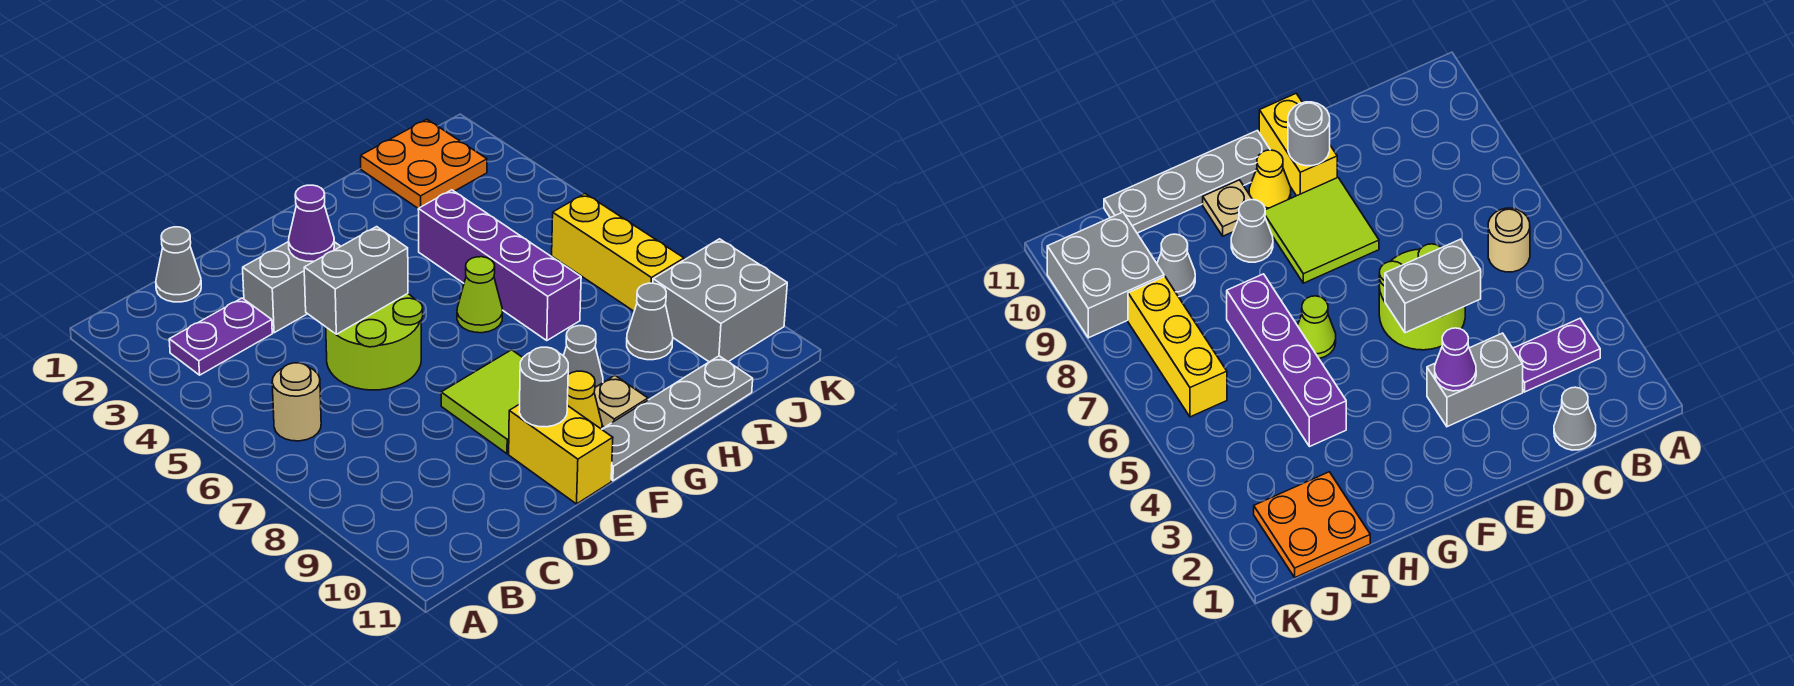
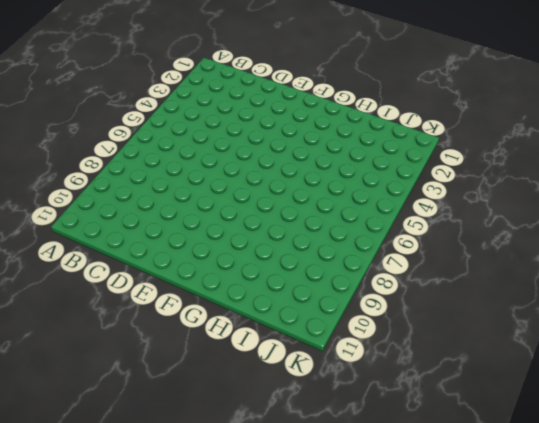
none -> purple 1x2 plate [169,298,272,375]
none -> tan 1x1 round brick [272,363,321,441]
none -> grey 1x1 cone [156,227,201,302]

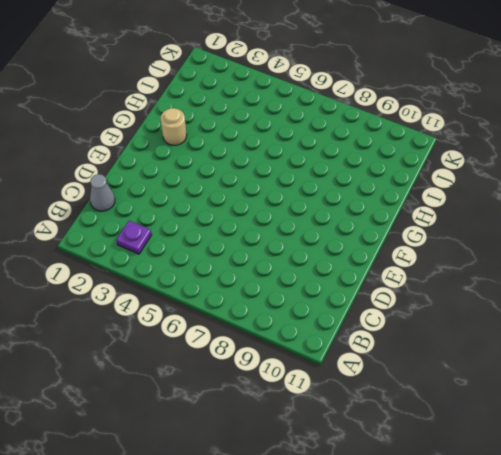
purple 1x1 plate [116,221,152,254] -> purple 1x2 plate [169,298,272,375]
tan 1x1 round brick [161,108,187,145] -> tan 1x1 round brick moved to [272,363,321,441]
none -> grey 1x2 brick [243,242,341,333]
none -> lime 2x2 round brick [326,294,423,390]
none -> lime 2x2 tile [441,350,523,454]

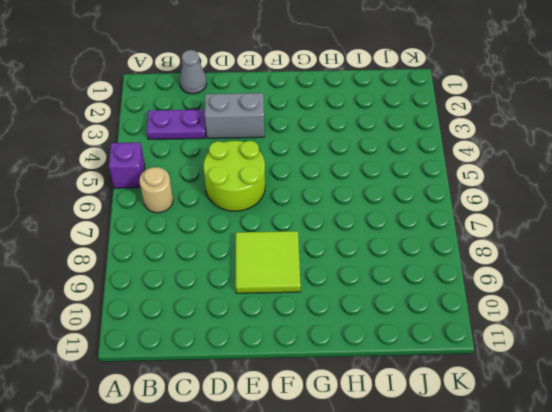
purple 1x1 brick [109,142,145,188] -> none
none -> yellow 1x2 brick [509,404,613,504]
none -> yellow 1x1 cone [567,371,602,429]
none -> grey 1x4 plate [602,356,753,481]

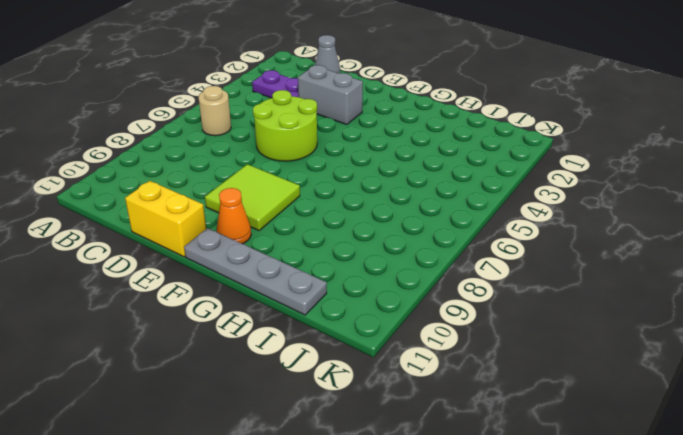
yellow 1x2 brick [125,181,206,257] -> yellow 1x2 brick turned to [509,404,613,504]
orange 1x1 cone [216,188,251,244] -> yellow 1x1 cone [567,371,602,429]
none -> lime 1x1 cone [457,257,502,333]
none -> grey 1x1 cone [564,326,603,387]
none -> tan 1x1 plate [594,376,648,427]

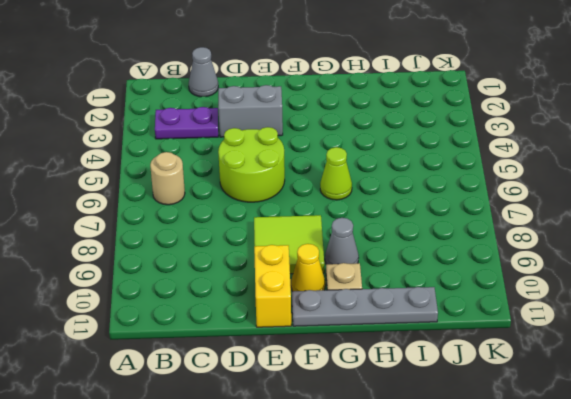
none -> purple 1x4 brick [418,190,581,340]
none -> orange 2x2 plate [361,119,487,209]
none -> grey 1x1 cone [627,283,673,360]

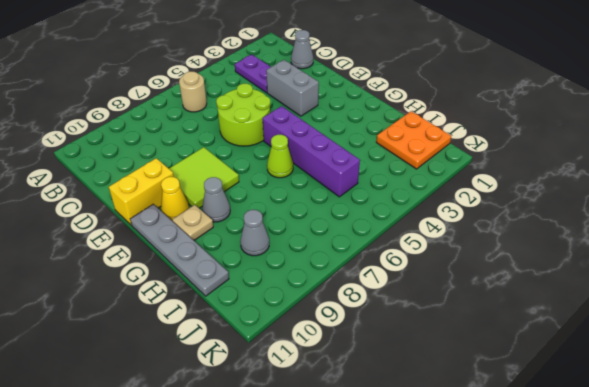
purple 1x4 brick [263,106,360,197] -> purple 1x4 brick turned to [418,190,581,340]
none -> yellow 1x3 brick [552,194,684,311]
none -> grey 2x2 brick [653,239,787,362]
none -> grey 1x2 brick [304,227,408,334]

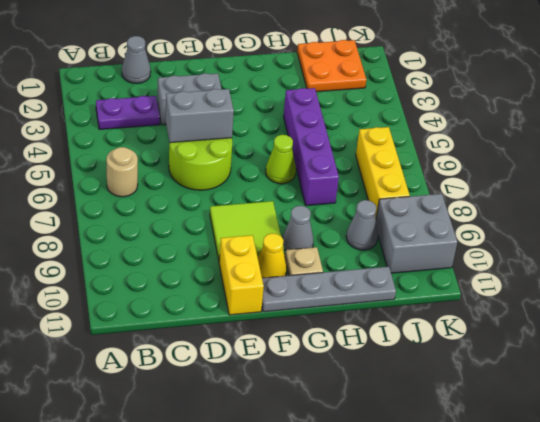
none -> purple 1x1 cone [289,185,334,261]
none -> grey 1x1 round brick [519,347,568,427]

